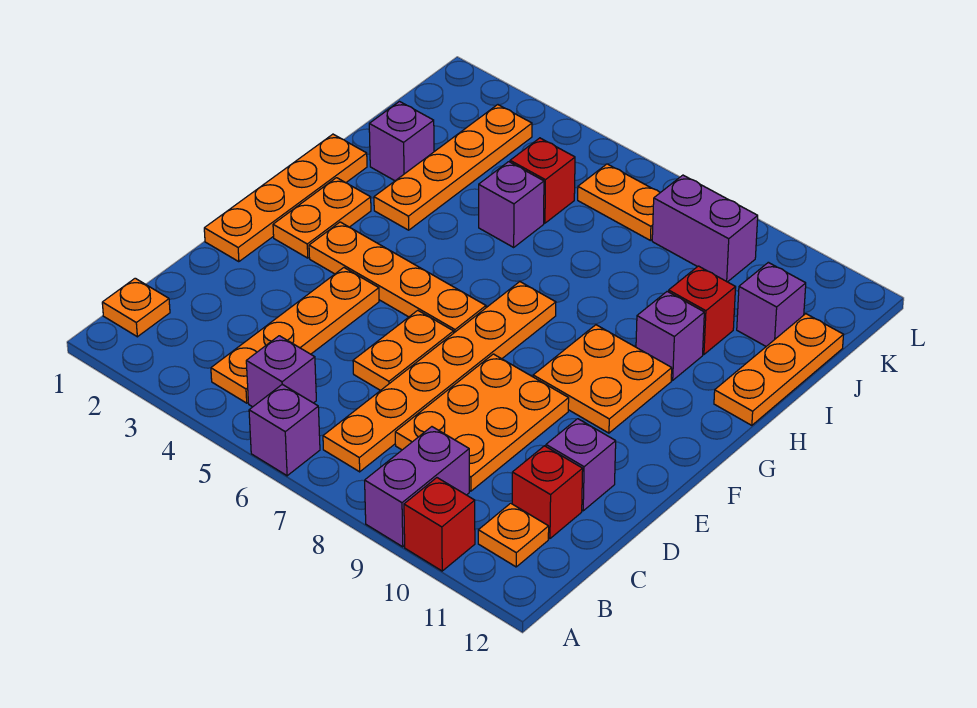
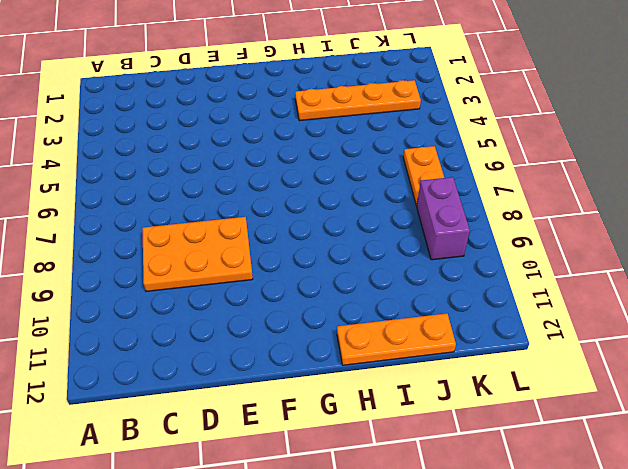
none -> purple 1x1 brick [249,384,320,476]
none -> purple 1x2 brick [365,427,469,547]
none -> red 1x1 brick [404,478,475,571]

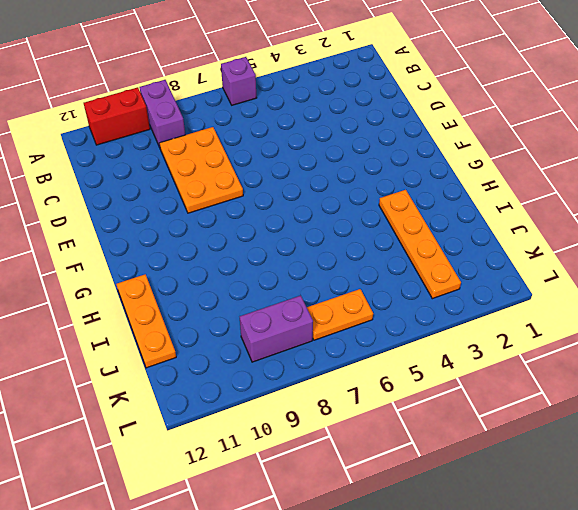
red 1x2 brick [84,87,150,145] -> red 1x1 brick [404,478,475,571]
none -> orange 1x1 plate [102,278,170,337]
none -> orange 1x4 plate [211,268,379,403]
none -> purple 1x1 brick [246,336,316,407]

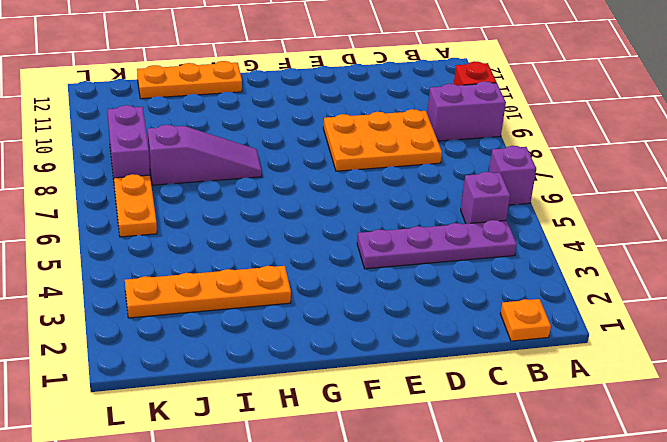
purple 1x4 plate [357,220,517,269] -> orange 1x4 plate [211,268,379,403]
purple 1x3 slope [148,125,262,185] -> none
none -> orange 1x6 plate [323,282,556,472]
none -> orange 1x1 plate [478,503,549,567]
none -> red 1x1 brick [512,446,583,539]

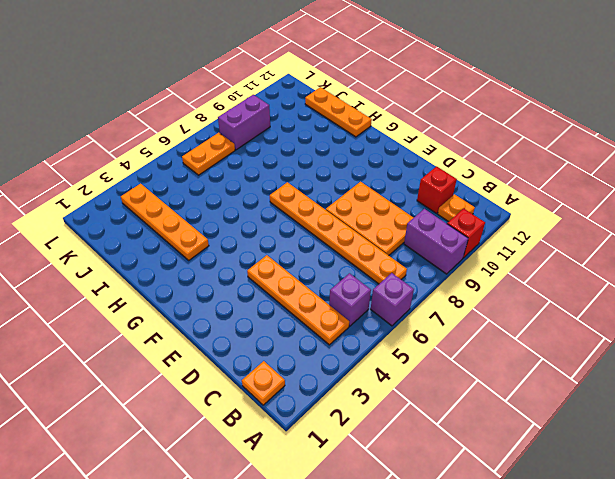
none -> orange 1x2 plate [353,310,454,391]
none -> purple 1x1 brick [546,419,616,511]
none -> orange 1x4 plate [204,134,367,262]

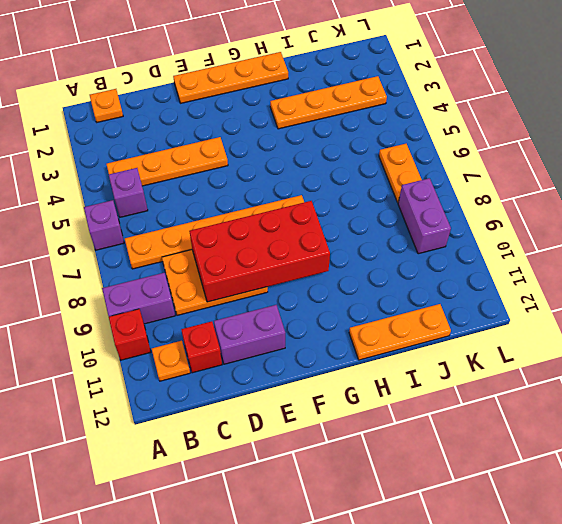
red 2x4 brick [189,201,330,302] -> none
purple 1x2 brick [214,305,285,364] -> purple 1x1 brick [546,419,616,511]
none -> orange 1x2 plate [353,310,454,391]
none -> orange 1x2 plate [273,178,371,258]
none -> orange 1x4 plate [309,222,486,333]

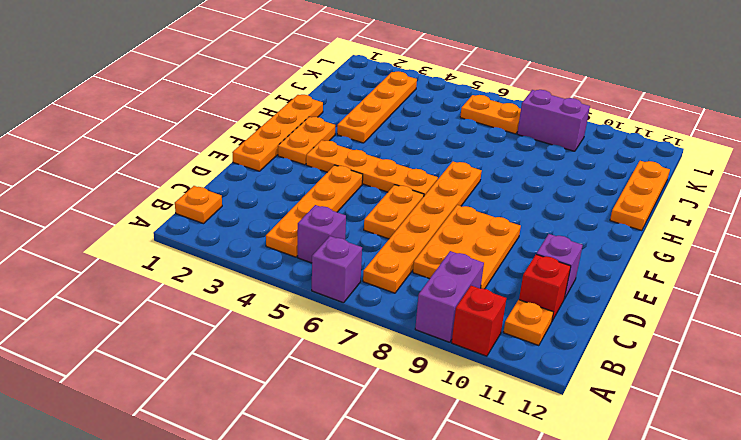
none -> orange 2x2 plate [533,325,672,433]
none -> purple 1x1 brick [636,291,704,380]
none -> purple 1x1 brick [369,102,434,181]

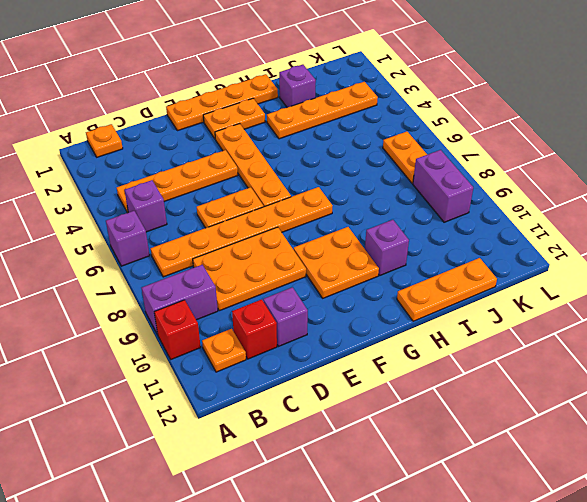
none -> purple 1x1 brick [479,162,544,247]
none -> red 1x1 brick [669,266,736,354]
none -> red 1x1 brick [510,138,575,223]

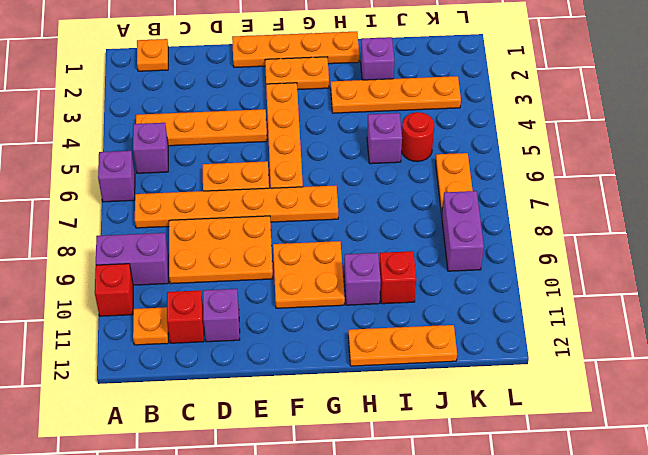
red 1x1 round brick [401,112,434,162] -> red 1x1 brick [510,138,575,223]
none -> purple 1x1 brick [737,262,806,346]

